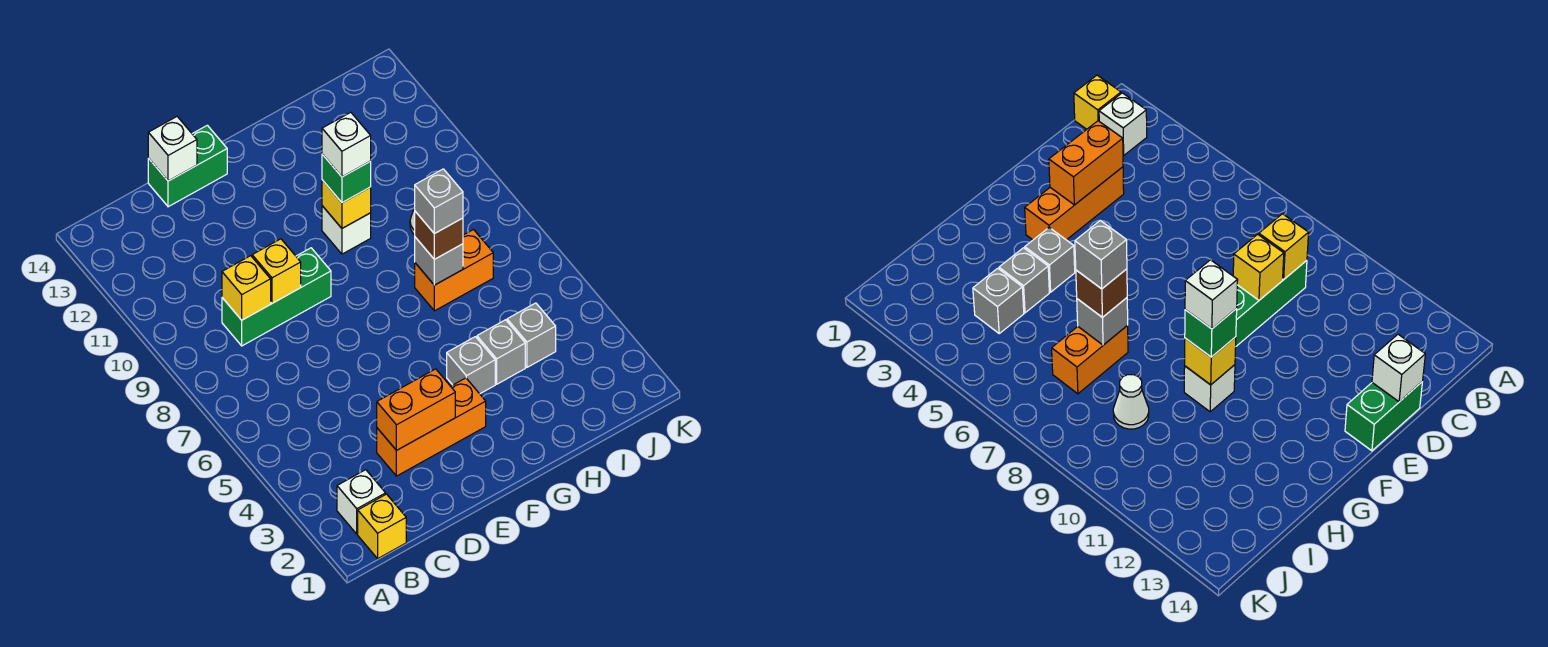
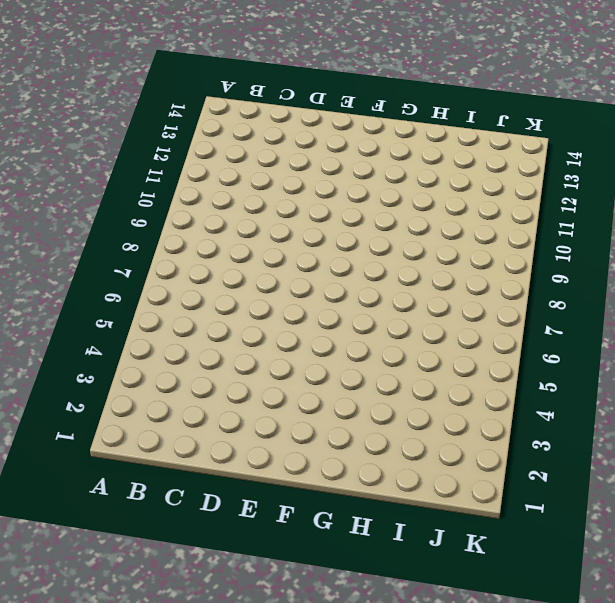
none -> yellow 1x1 brick [358,494,406,559]
none -> white 1x1 brick [337,470,386,534]
none -> green 1x3 brick [222,248,331,346]

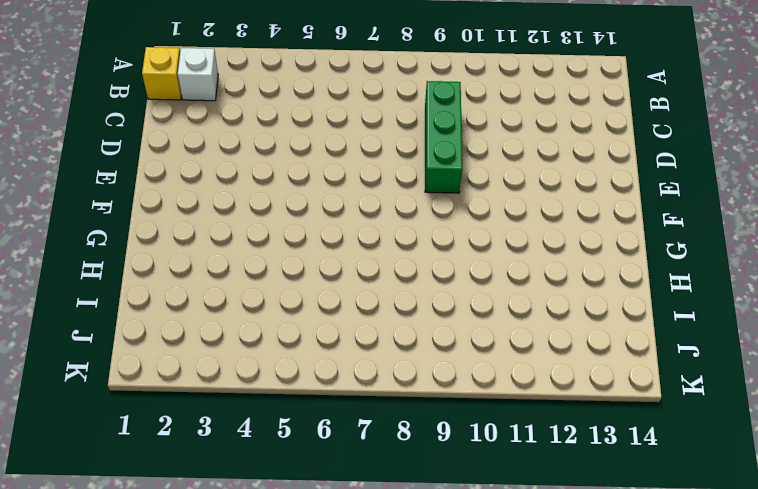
none -> orange 1x3 brick [377,378,486,476]
none -> green 1x2 brick [148,125,227,207]
none -> grey 1x1 brick [447,337,495,394]

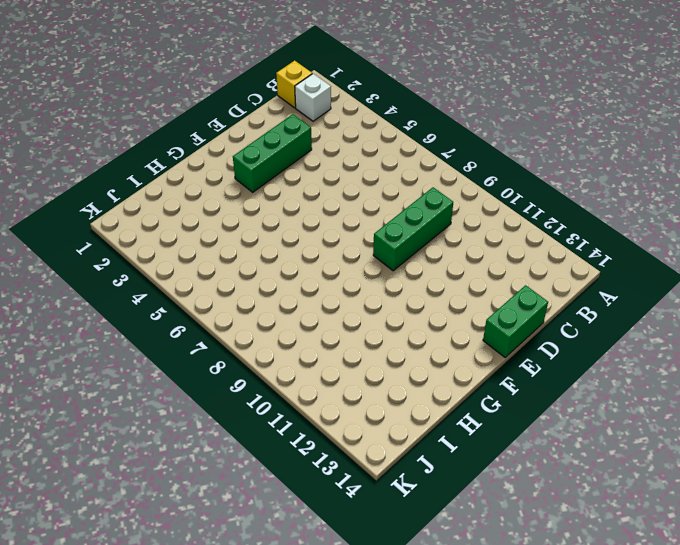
green 1x3 brick [233,114,312,192] -> orange 1x3 brick [377,378,486,476]
none -> grey 1x1 brick [447,337,495,394]
none -> white 1x1 brick [322,206,371,254]
none -> grey 1x1 brick [477,320,525,384]

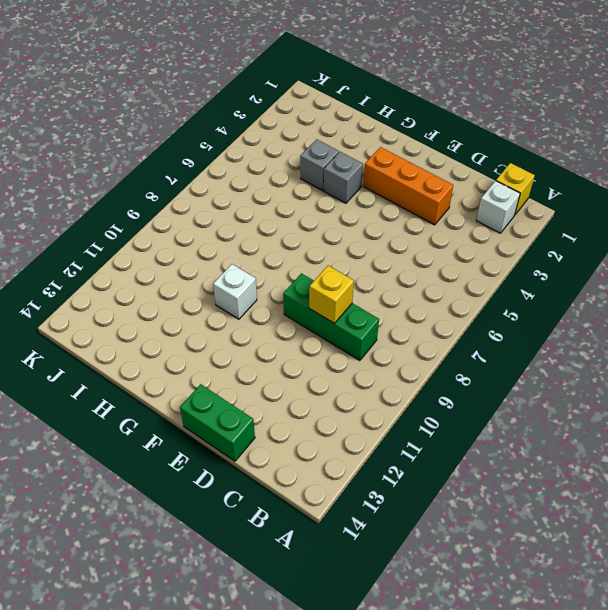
none -> orange 1x2 brick [415,230,493,311]
none -> grey 1x1 brick [507,303,556,367]
none -> white 1x1 cone [1113,375,1149,429]

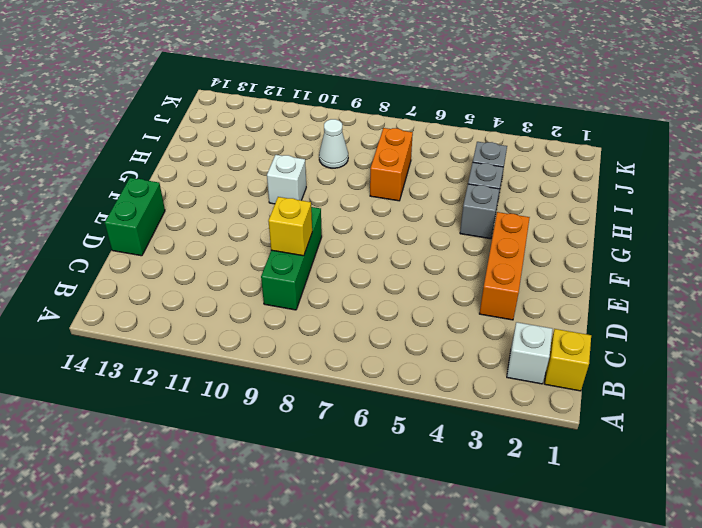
none -> yellow 1x1 brick [222,256,271,320]
none -> orange 1x2 brick [377,369,455,450]
none -> white 1x1 brick [148,117,197,181]

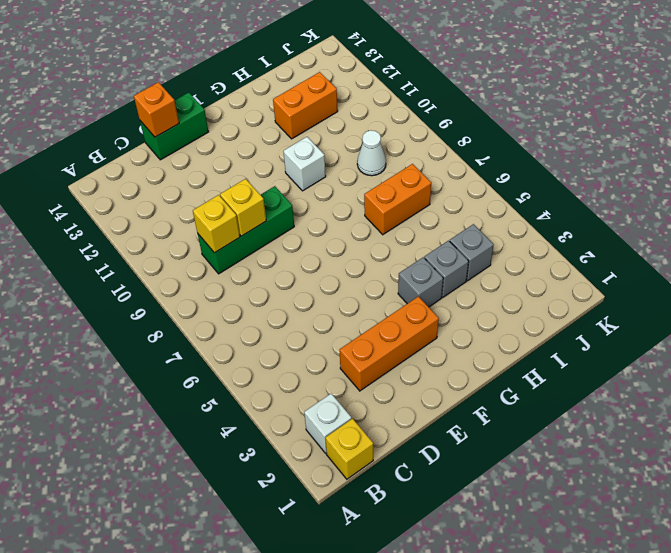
orange 1x1 brick [134,82,179,137] -> white 1x1 brick [148,117,197,181]
orange 1x2 brick [273,72,338,139] -> orange 1x2 brick moved to [377,369,455,450]
none -> yellow 1x1 brick [322,180,371,228]
none -> grey 1x1 brick [415,237,463,285]
none -> green 1x1 brick [322,154,371,203]

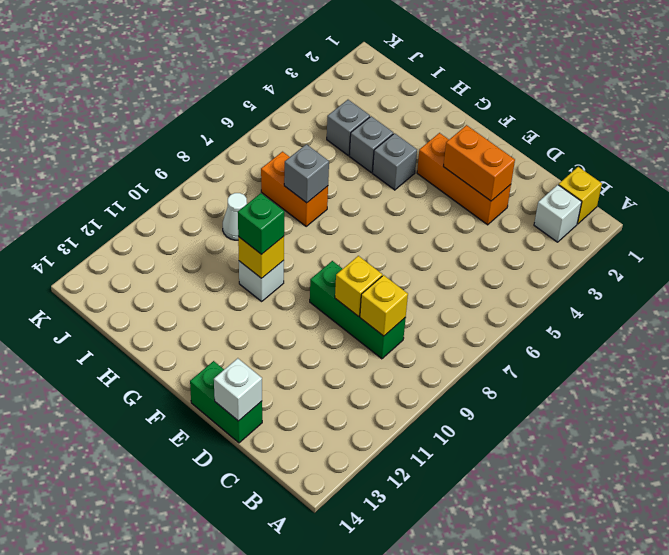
none -> brown 1x1 brick [415,211,463,259]
none -> white 1x1 brick [322,112,371,177]
none -> grey 1x1 brick [415,169,463,234]

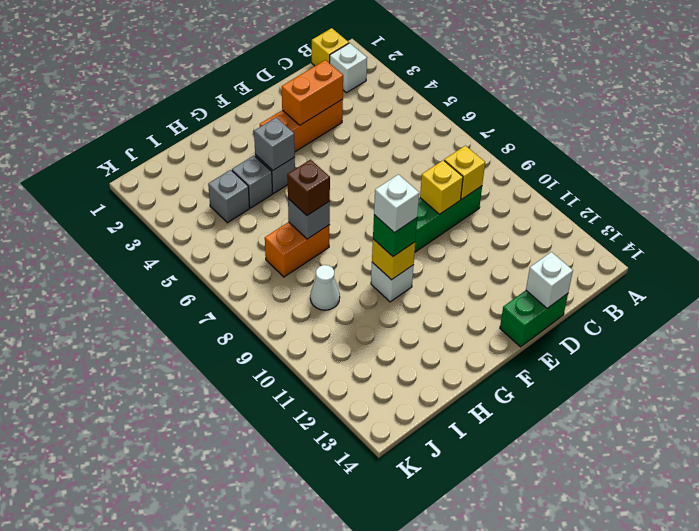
grey 1x1 brick [254,117,295,170] -> grey 1x1 brick moved to [415,169,463,234]

